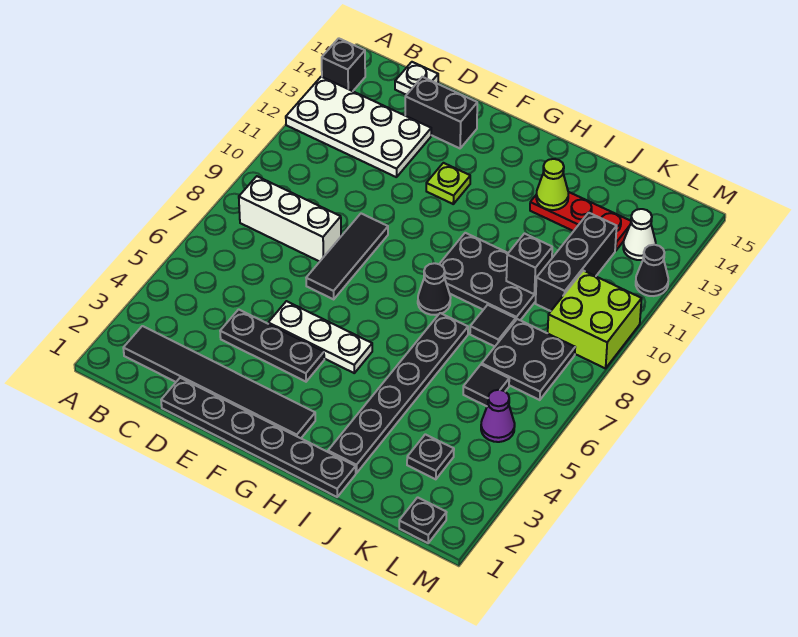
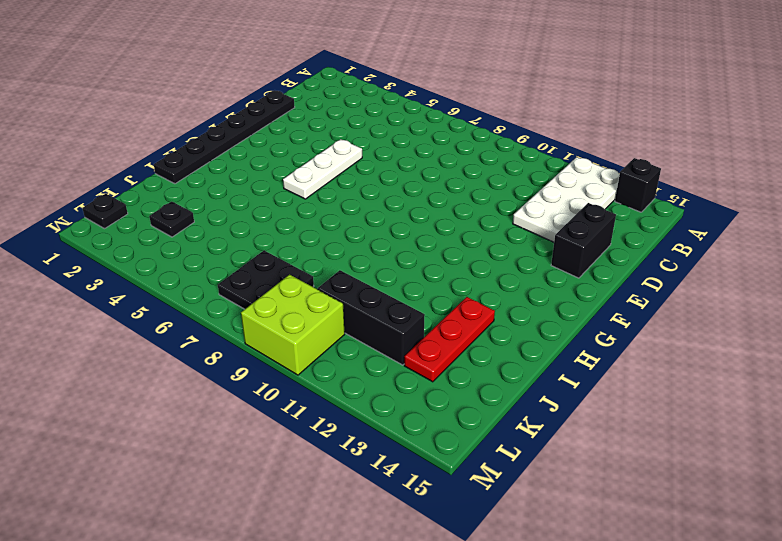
none -> black 1x6 tile [123,326,315,438]
none -> white 1x3 brick [239,176,341,262]
none -> white 1x1 plate [395,62,438,95]

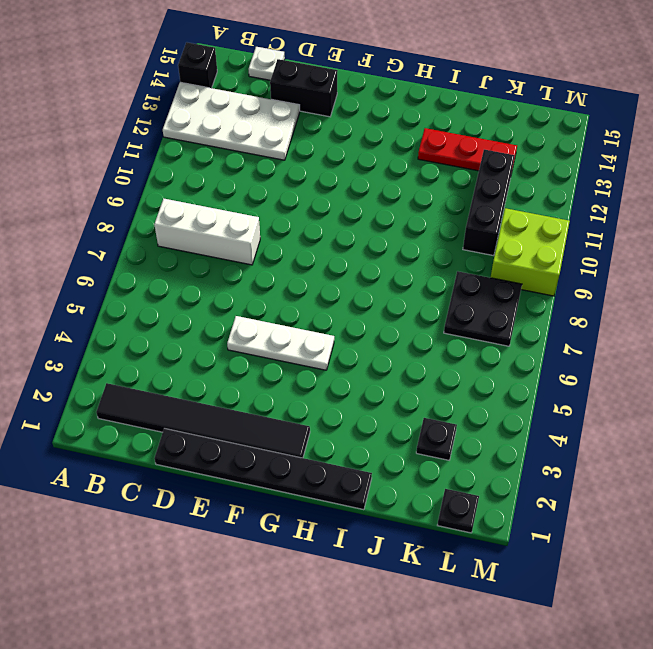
none -> black 1x3 plate [220,309,324,382]
none -> black 1x3 tile [306,214,388,299]
none -> lime 1x1 plate [426,163,470,204]

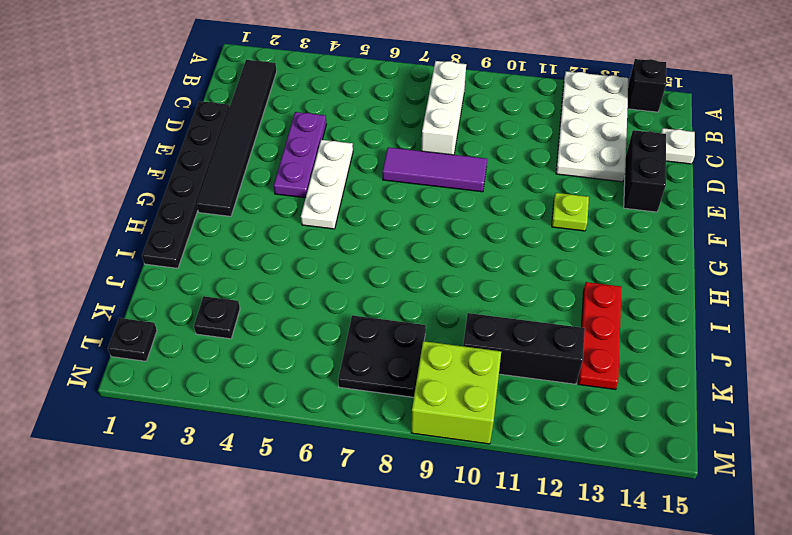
purple 1x3 plate [274,112,326,198] -> black 1x3 plate [220,309,324,382]
purple 1x3 tile [383,147,487,192] -> black 1x3 tile [306,214,388,299]
none -> black 1x1 cone [418,263,451,315]
none -> black 2x3 plate [440,233,536,320]
none -> black 1x6 plate [328,313,468,473]

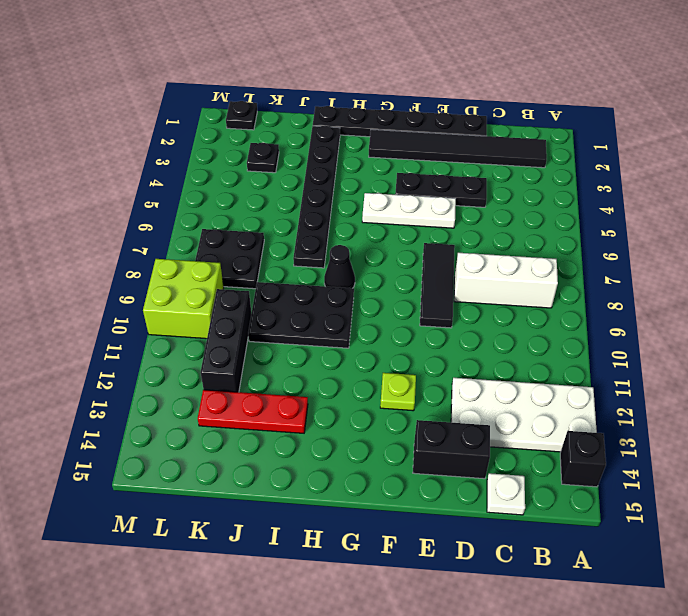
none -> black 1x1 tile [470,305,516,346]
none -> black 1x1 tile [463,365,509,406]
none -> purple 1x1 cone [481,390,515,442]

